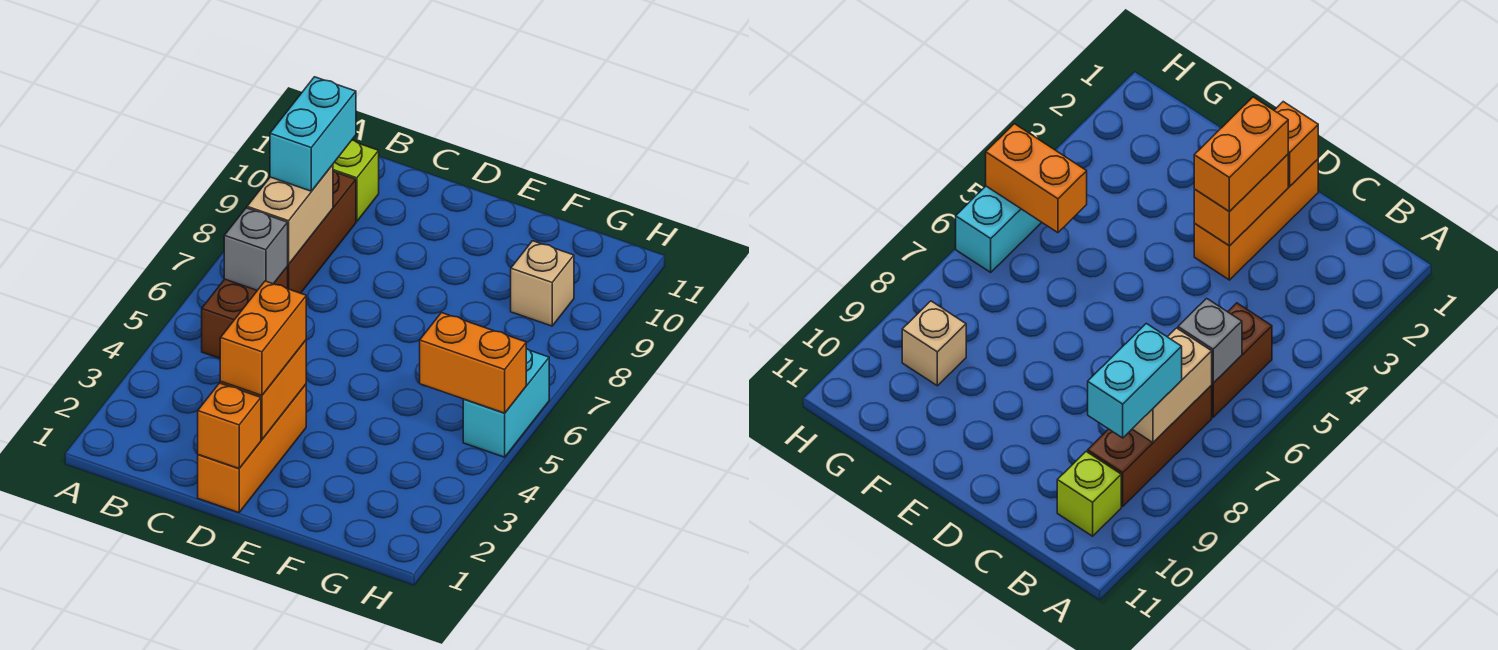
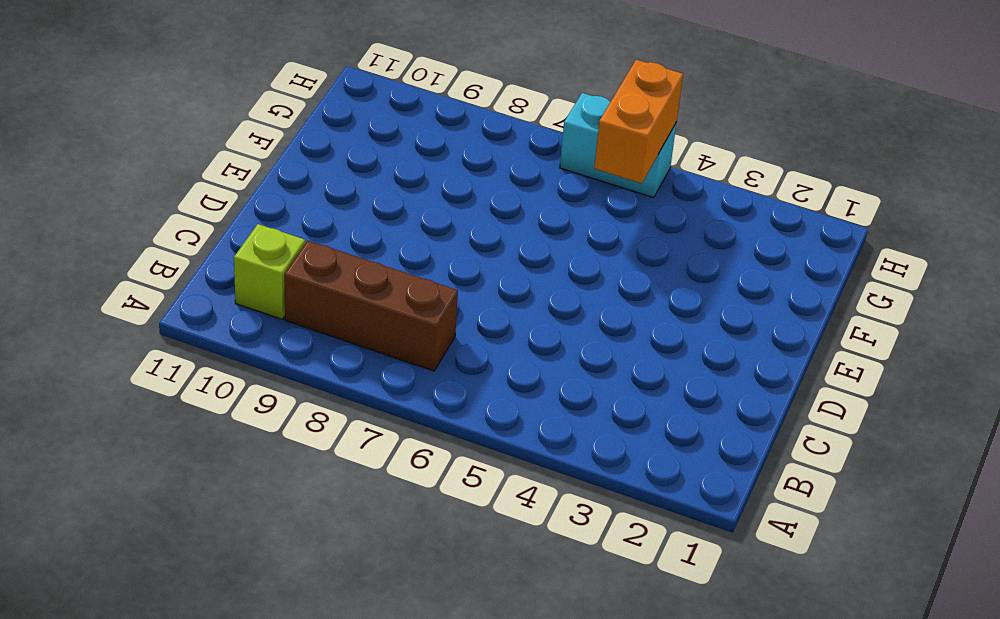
none -> brown 1x2 brick [202,267,288,358]
none -> orange 1x3 brick [198,384,306,513]
none -> tan 1x1 brick [511,241,574,326]

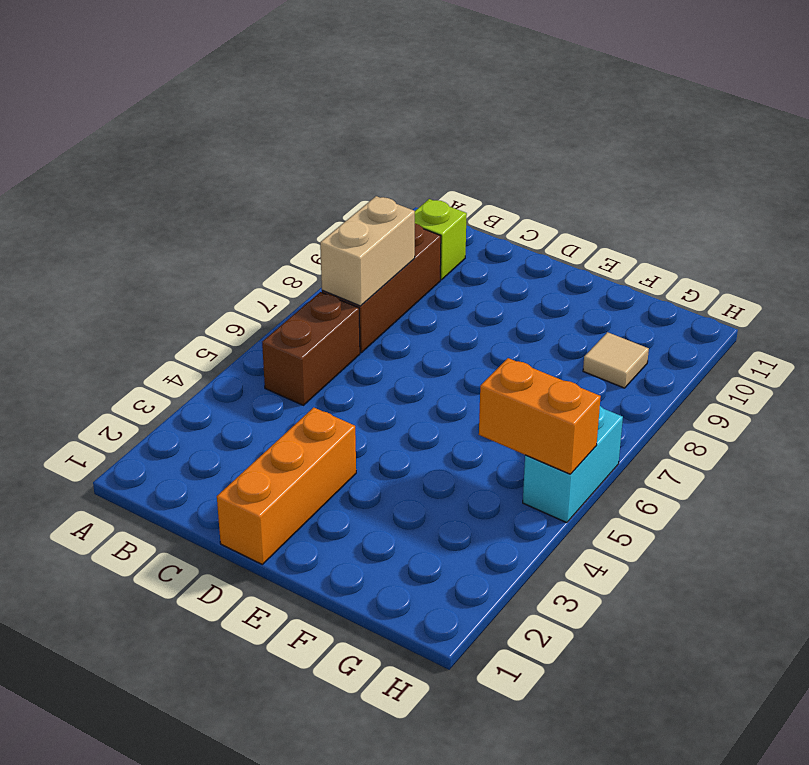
tan 1x1 tile [583,332,649,388] -> tan 1x1 brick [511,241,574,326]
none -> grey 1x1 brick [224,208,288,290]
none -> orange 1x1 brick [198,383,261,468]
none -> orange 1x2 brick [220,340,306,440]

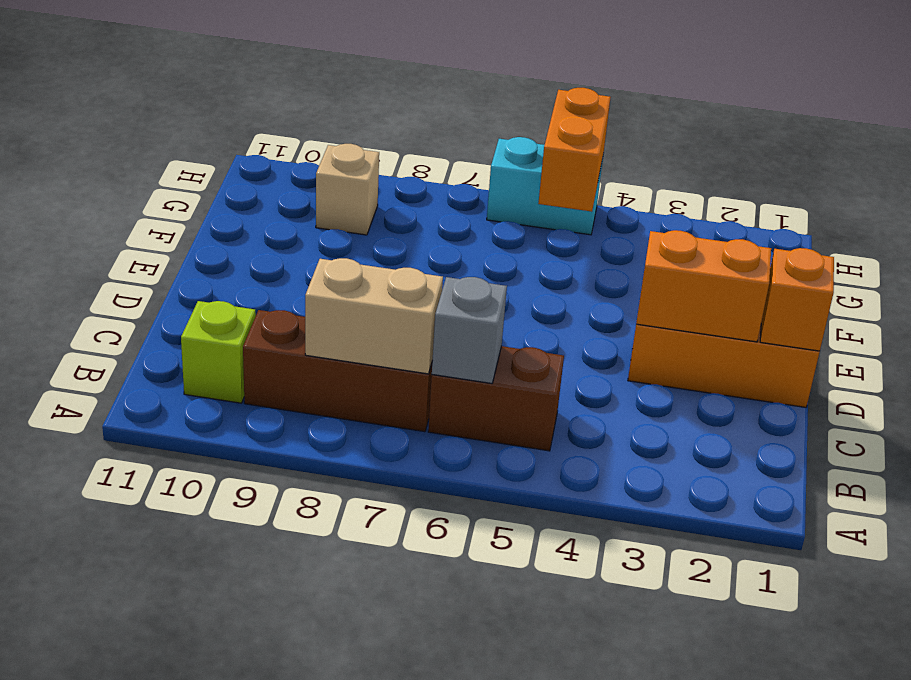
none -> cyan 1x2 brick [270,77,356,191]
none -> orange 1x2 brick [220,281,306,395]

